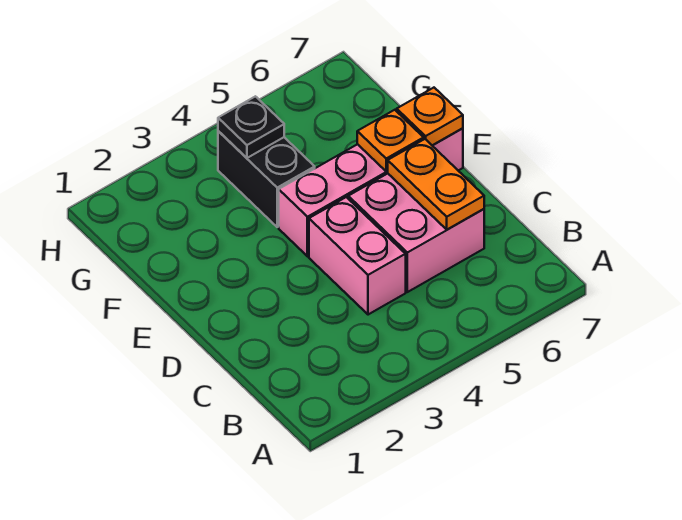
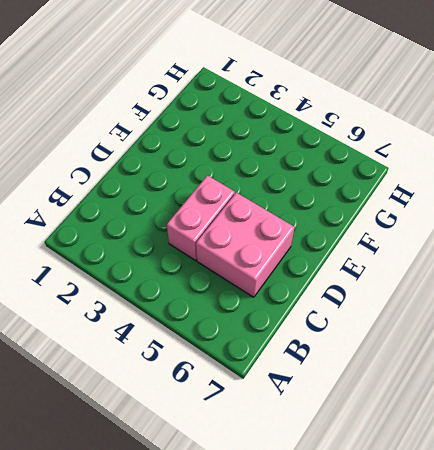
none -> pink 1x4 brick [279,128,463,256]
none -> black 1x2 brick [218,131,315,227]

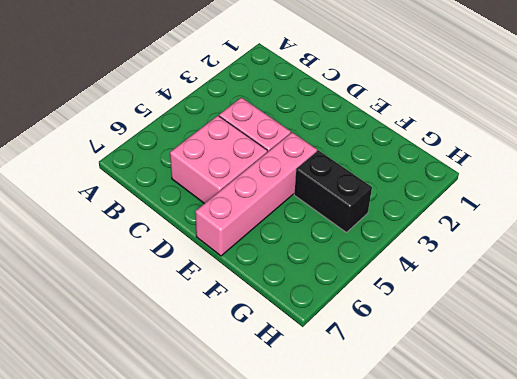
none -> orange 1x2 plate [388,139,484,229]
none -> orange 1x1 plate [357,110,424,171]

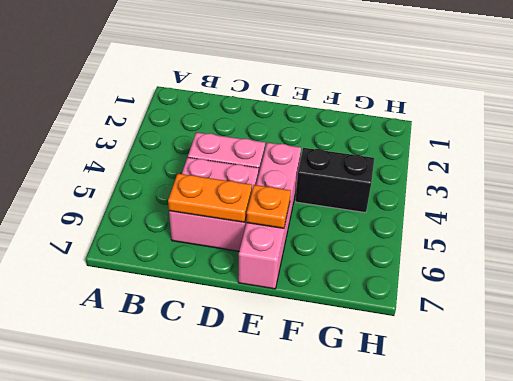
none -> orange 1x1 plate [397,88,463,145]
none -> black 1x1 plate [218,96,284,158]

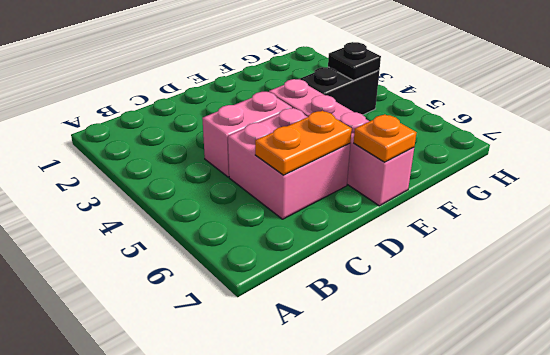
none -> orange 1x1 plate [357,110,424,171]

